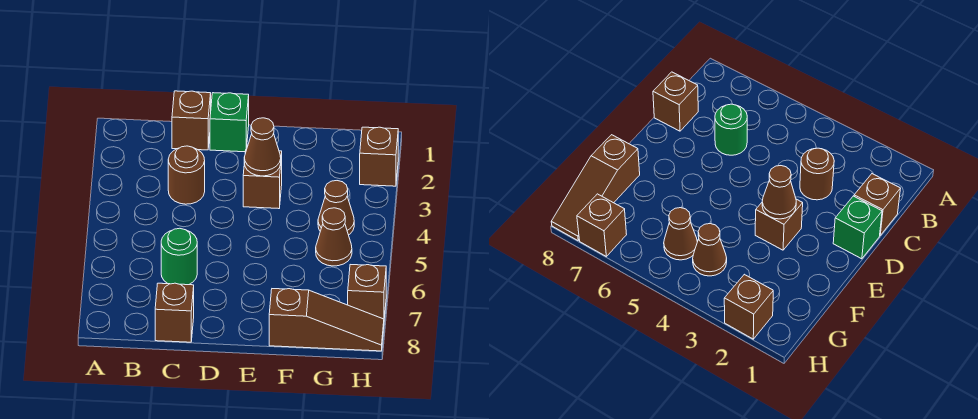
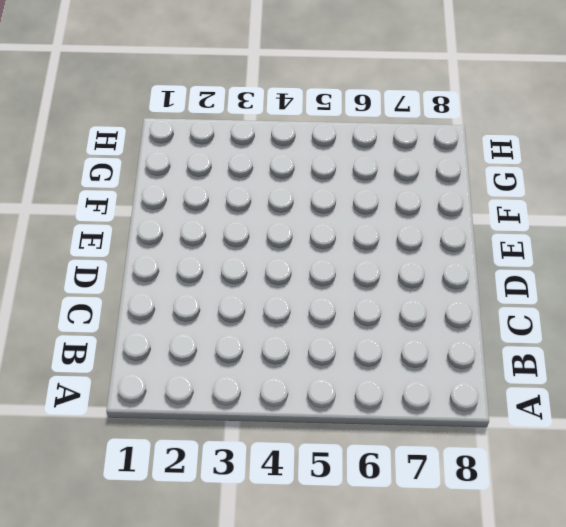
none -> brown 1x1 brick [172,91,211,150]
none -> brown 1x1 round brick [168,146,205,204]
none -> green 1x1 round brick [161,228,197,285]

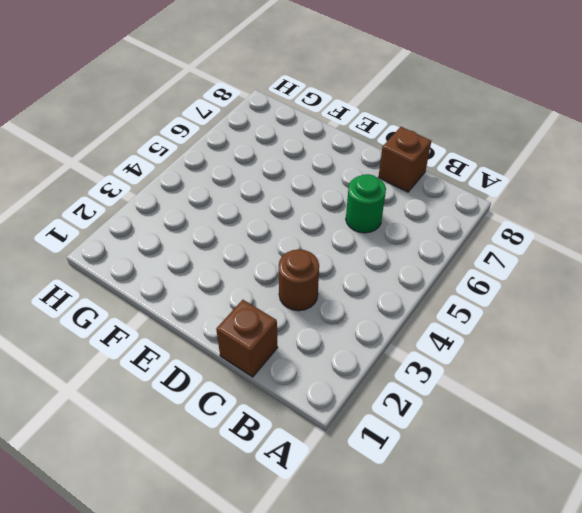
none -> green 1x1 brick [210,93,249,152]
none -> brown 1x1 brick [243,149,282,209]
none -> brown 1x3 slope [269,289,384,351]

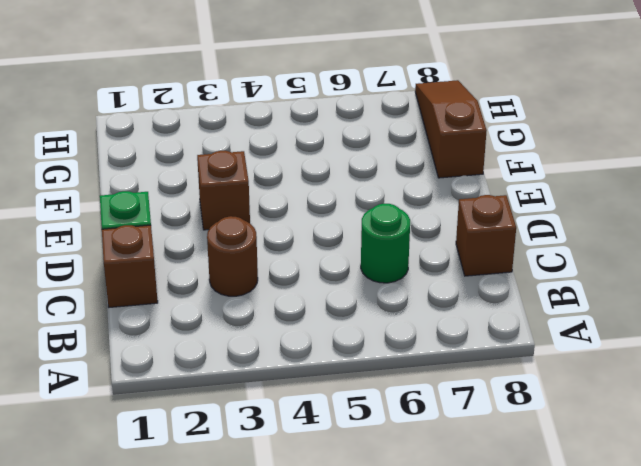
none -> brown 1x1 cone [318,181,354,235]
none -> brown 1x1 cone [316,208,352,266]
none -> brown 1x1 brick [360,127,398,186]

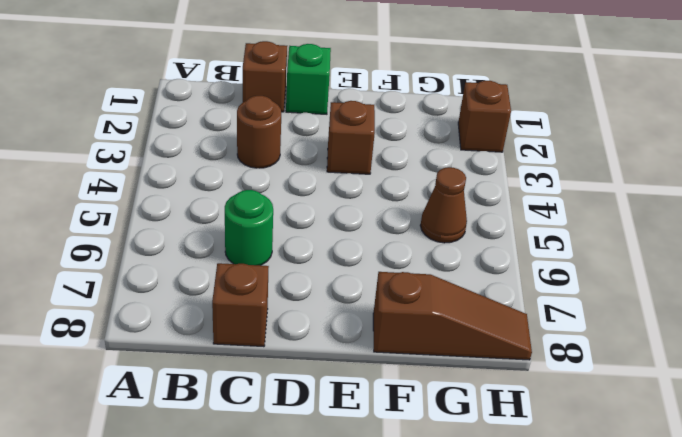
none -> brown 1x1 cone [318,181,354,235]
none -> brown 1x1 brick [348,265,386,319]
none -> brown 1x1 cone [244,118,281,176]

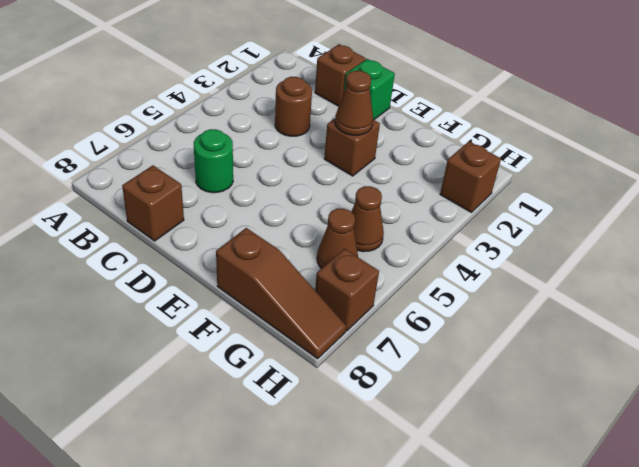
brown 1x1 cone [317,209,358,269] -> brown 1x1 cone moved to [318,181,354,235]

